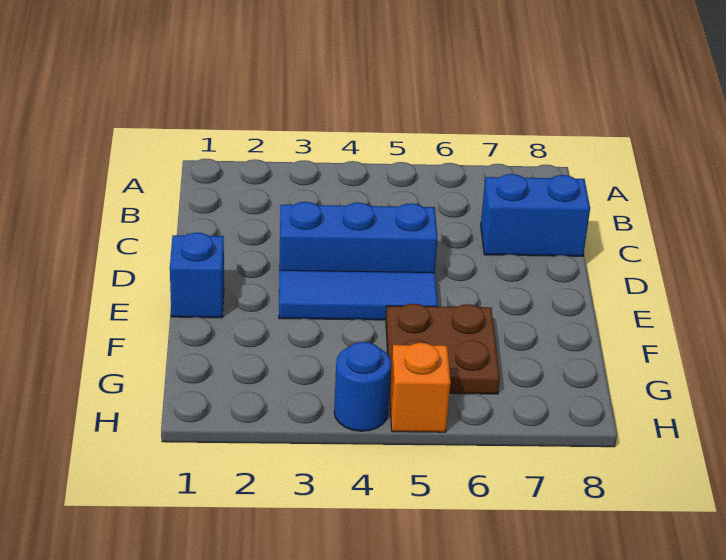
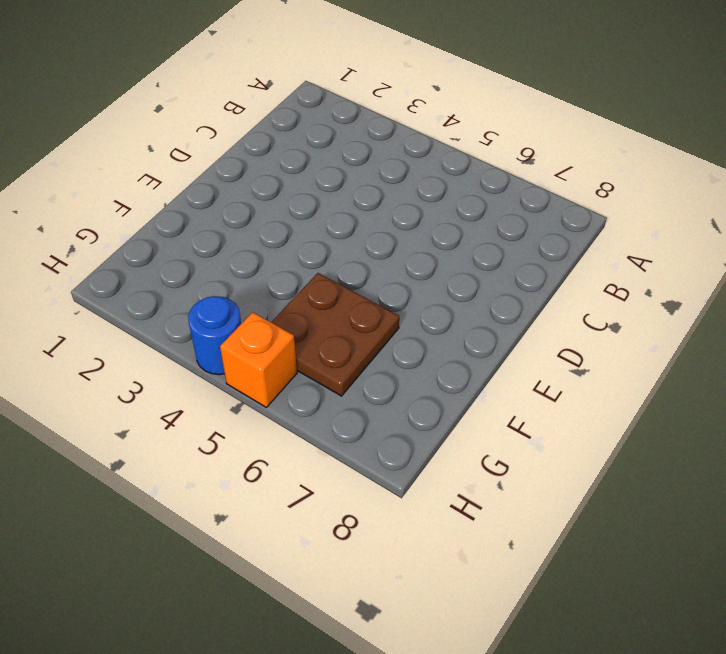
none -> blue 1x2 brick [481,174,590,256]
none -> blue 1x3 brick [279,202,438,273]

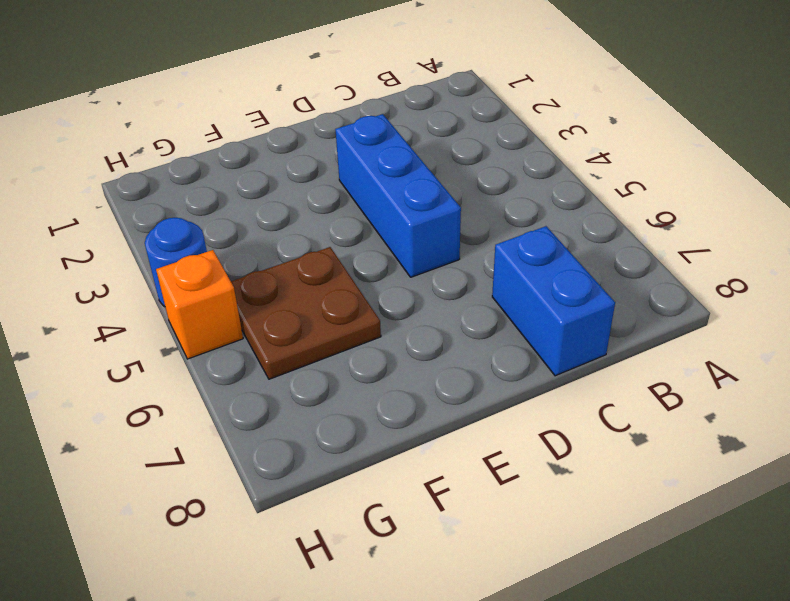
none -> blue 1x1 brick [170,233,224,318]
none -> blue 1x3 tile [279,270,438,320]

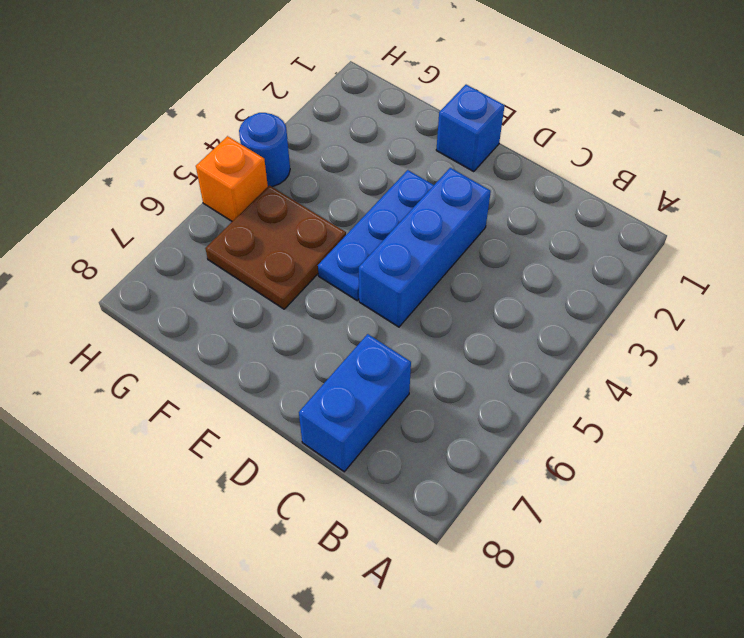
blue 1x3 plate [318,170,434,301] -> blue 1x3 tile [279,270,438,320]

